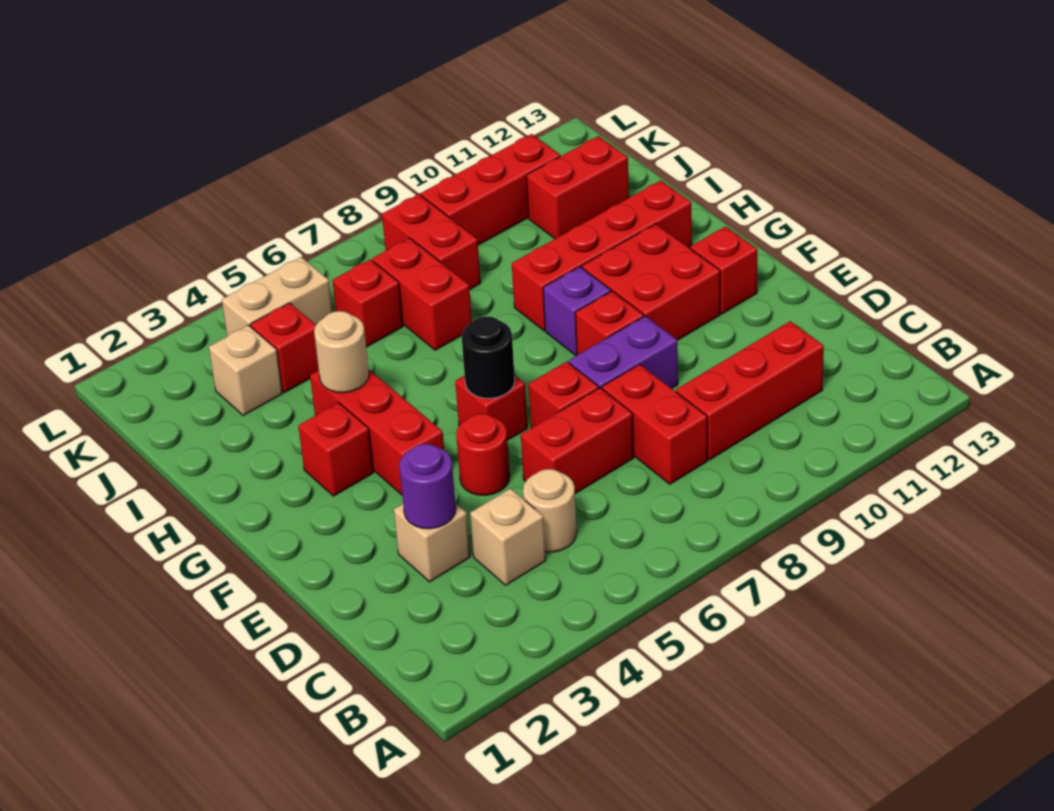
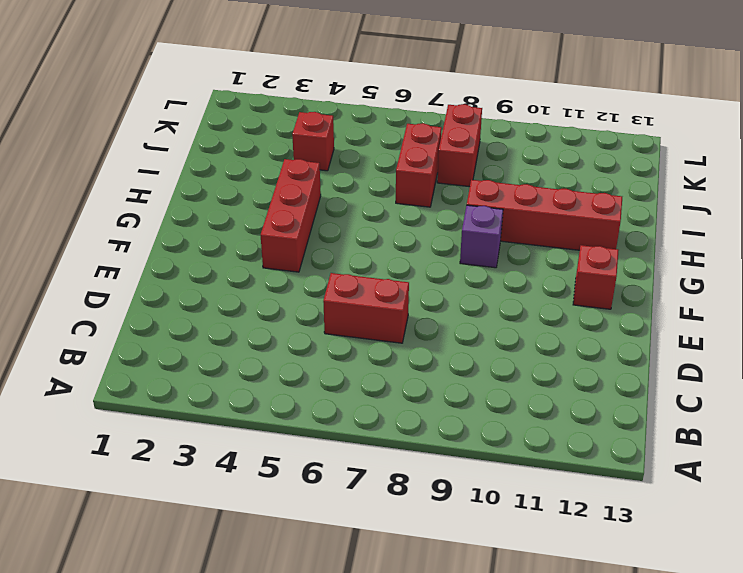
none -> tan 1x1 brick [470,488,546,585]
none -> tan 1x1 round brick [523,469,577,552]
none -> red 1x2 brick [602,364,707,484]

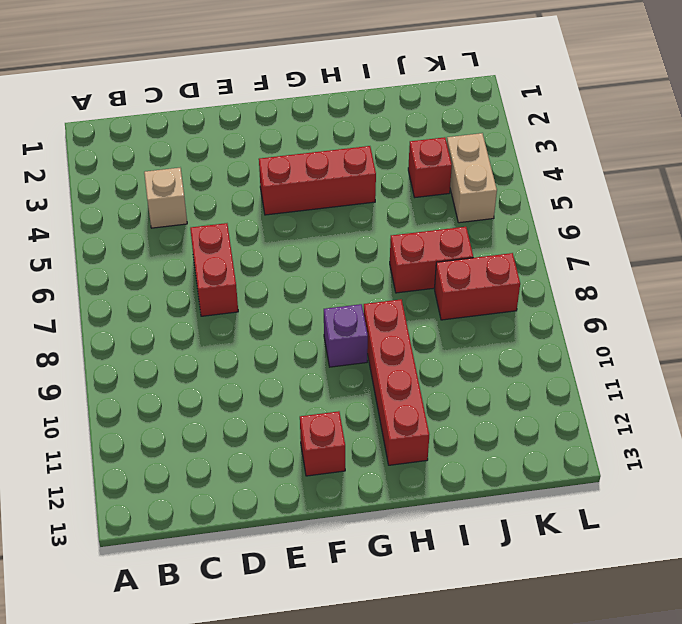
none -> tan 1x1 round brick [523,469,577,552]
none -> red 1x2 brick [602,364,707,484]
none -> red 1x3 brick [676,321,824,460]

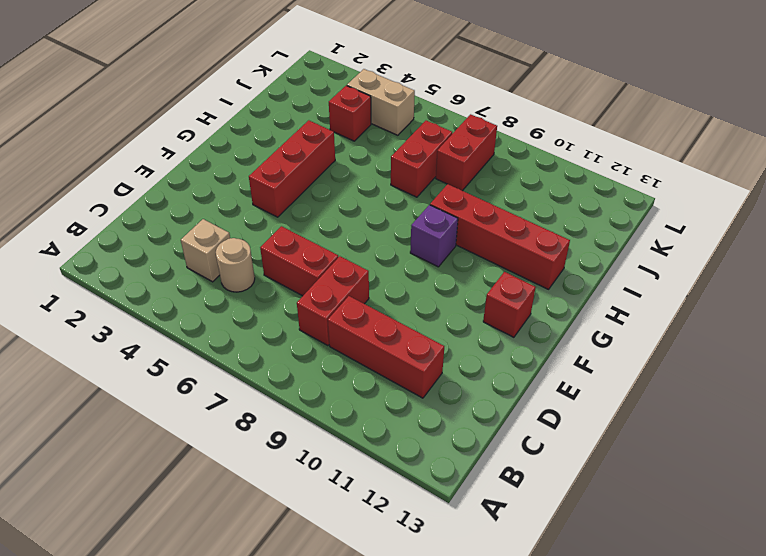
none -> tan 1x1 brick [394,503,470,582]
none -> red 1x1 round brick [456,414,510,495]
none -> red 1x1 brick [528,362,599,428]

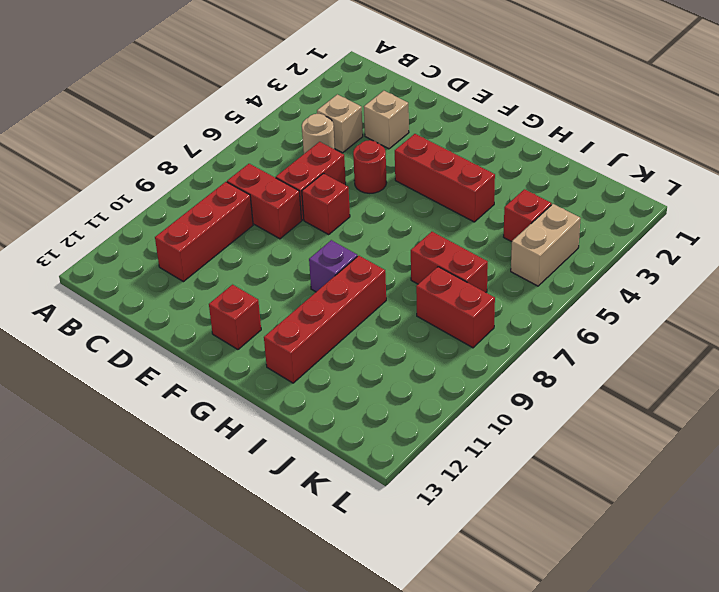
none -> purple 1x2 brick [569,316,678,389]
none -> red 1x1 brick [455,375,528,440]
none -> red 1x1 brick [575,291,644,355]

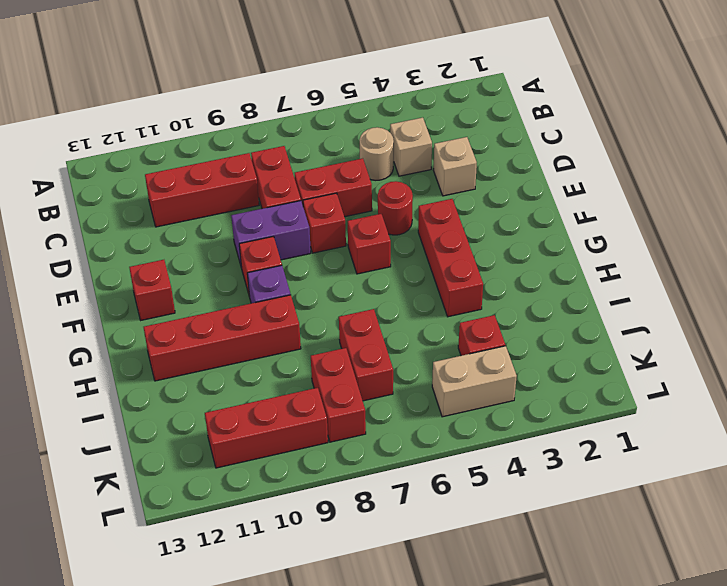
none -> red 2x2 brick [582,224,720,340]
none -> red 1x1 brick [298,403,373,496]
none -> tan 1x1 brick [209,325,283,416]

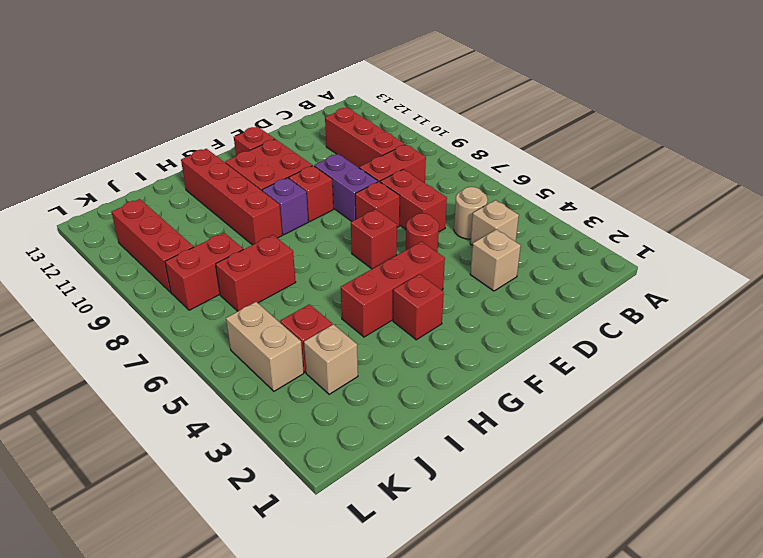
none -> red 1x1 brick [332,259,403,347]
none -> red 1x2 brick [526,136,629,239]
none -> purple 1x1 round brick [399,444,456,529]

